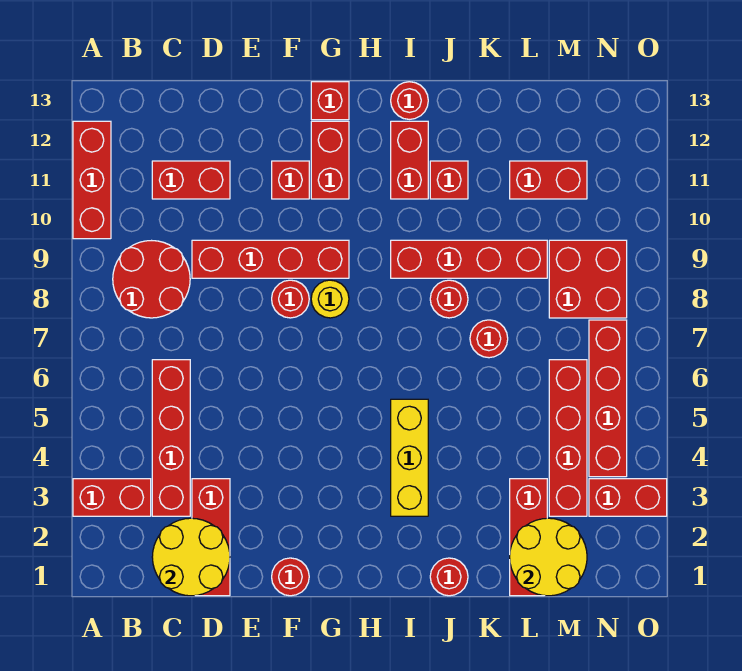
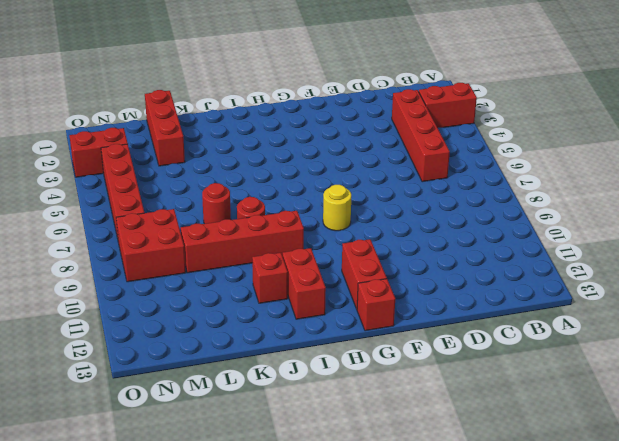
none -> red 1x3 brick [73,121,111,239]
none -> red 2x2 round brick [113,241,190,318]
none -> red 1x2 brick [152,161,230,199]

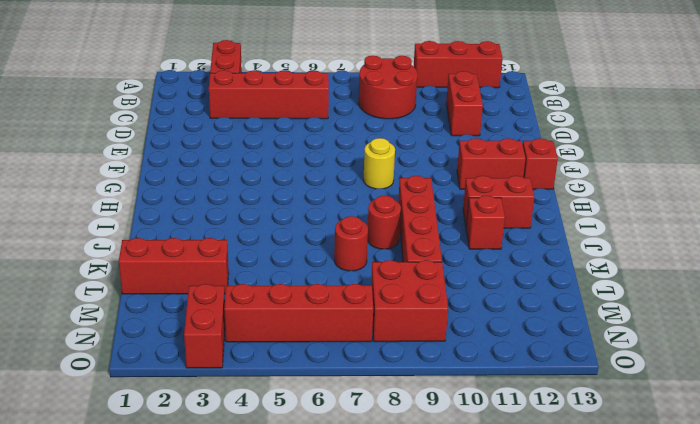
none -> red 1x3 brick [192,479,230,596]
none -> red 1x4 brick [192,240,349,278]
none -> red 1x1 round brick [272,558,309,596]

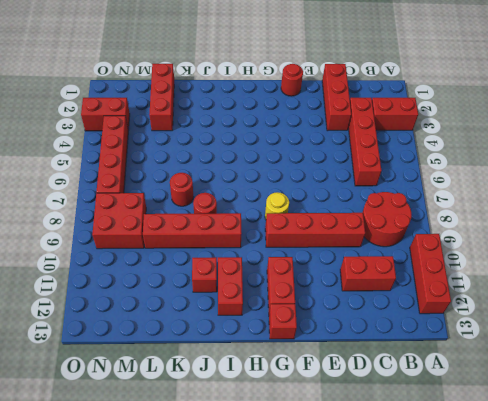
none -> red 1x1 round brick [272,280,309,318]
none -> red 1x1 brick [272,161,309,199]
none -> yellow 1x3 brick [391,399,428,516]

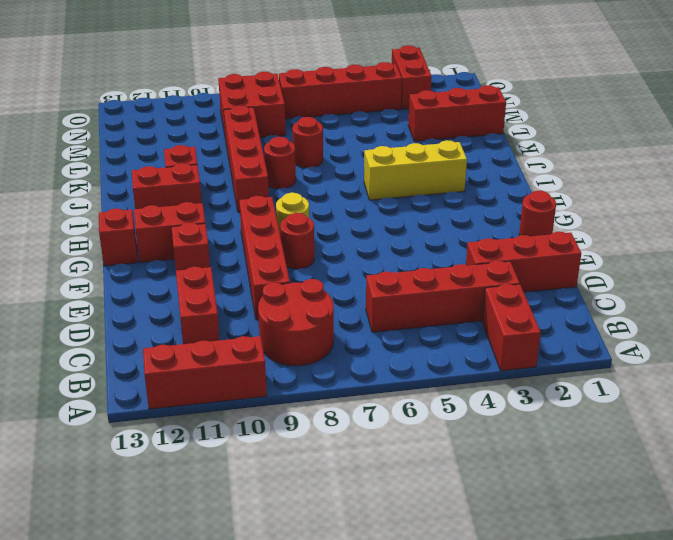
none -> red 1x1 round brick [391,82,428,119]
none -> red 1x1 round brick [430,558,468,596]
none -> red 1x2 brick [510,161,587,199]

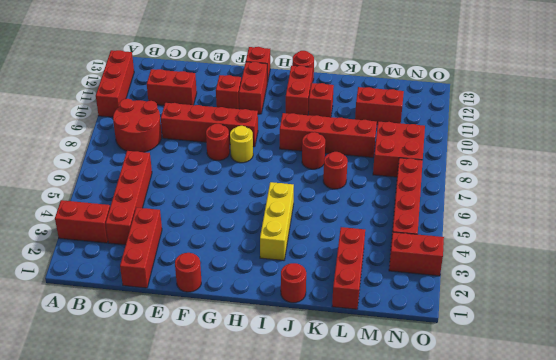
none -> red 1x4 brick [549,360,587,516]
none -> yellow 2x2 round brick [152,518,230,596]
none -> yellow 2x2 round brick [510,518,587,596]

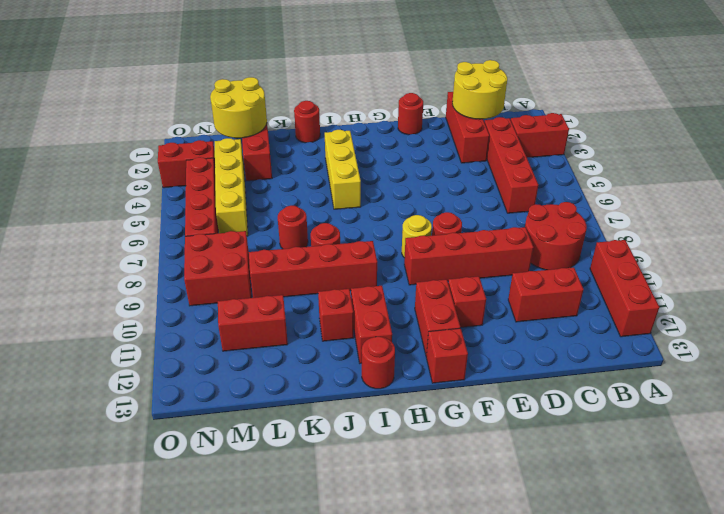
yellow 1x4 brick [215,138,248,236] -> red 1x4 brick [549,360,587,516]

